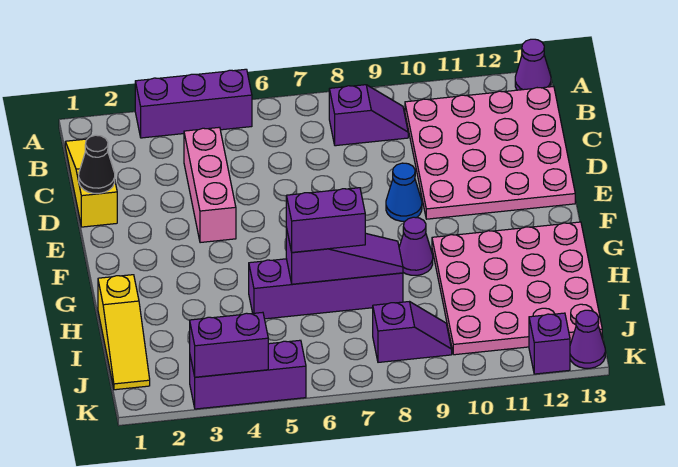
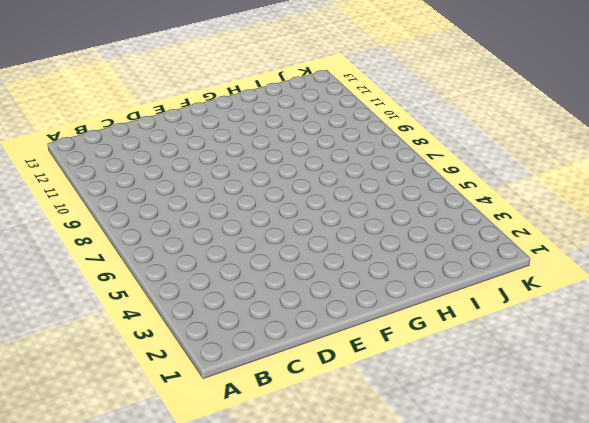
none -> purple 1x3 brick [135,69,252,138]
none -> purple 1x1 cone [515,39,551,90]
none -> yellow 1x3 slope [65,139,117,227]

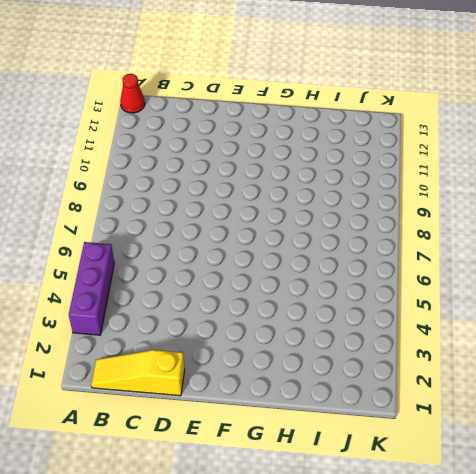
red 1x1 cone [120,74,145,113] -> purple 1x1 cone [515,39,551,90]
none -> purple 1x2 slope [329,85,408,146]
none -> pink 4x4 plate [405,87,575,219]
none -> pink 1x3 brick [184,127,236,243]

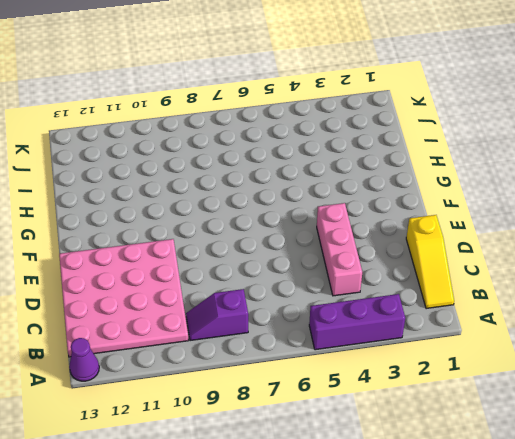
none -> blue 1x1 cone [386,163,422,221]
none -> purple 1x1 cone [399,217,433,275]
none -> pink 4x4 plate [432,222,602,355]

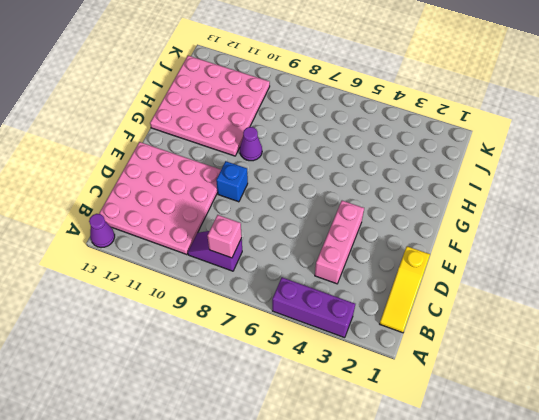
pink 1x1 brick [207,215,242,258] -> none
blue 1x1 brick [216,161,248,202] -> blue 1x1 cone [386,163,422,221]
none -> yellow 1x3 slope [98,275,150,390]
none -> purple 1x4 brick [249,259,403,319]
none -> purple 1x2 slope [373,302,452,362]

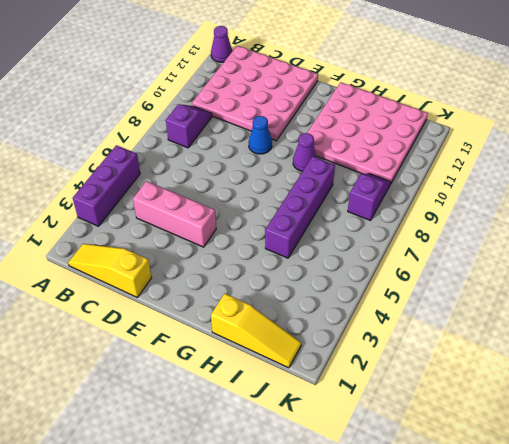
none -> purple 1x3 brick [190,340,306,409]
none -> purple 1x1 brick [529,313,570,374]
none -> purple 1x1 cone [570,310,605,368]

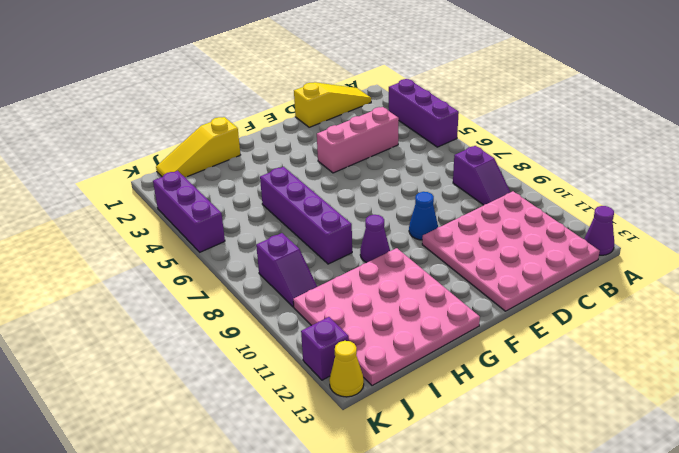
yellow 1x1 cone [329,341,364,397] -> purple 1x1 cone [570,310,605,368]
none -> black 1x1 cone [79,135,115,193]
none -> purple 1x3 slope [286,227,403,284]
none -> purple 1x2 brick [190,312,268,377]

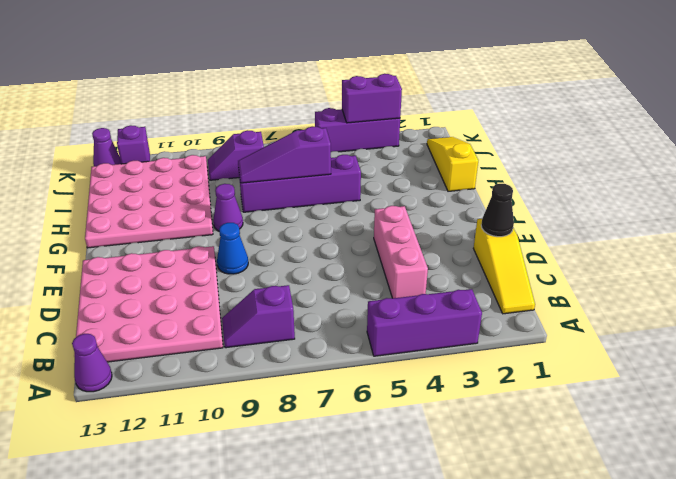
none -> purple 1x2 brick [286,188,365,252]

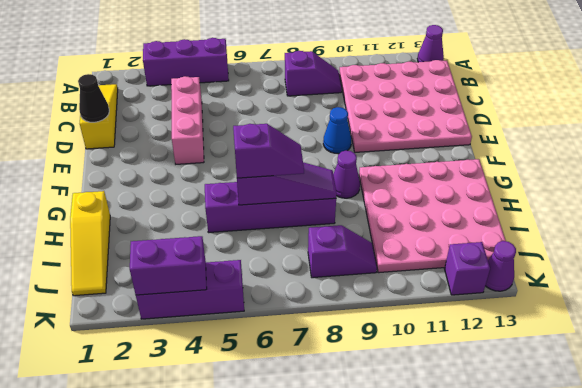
purple 1x2 slope [233,124,304,178] -> purple 1x2 brick [286,188,365,252]

